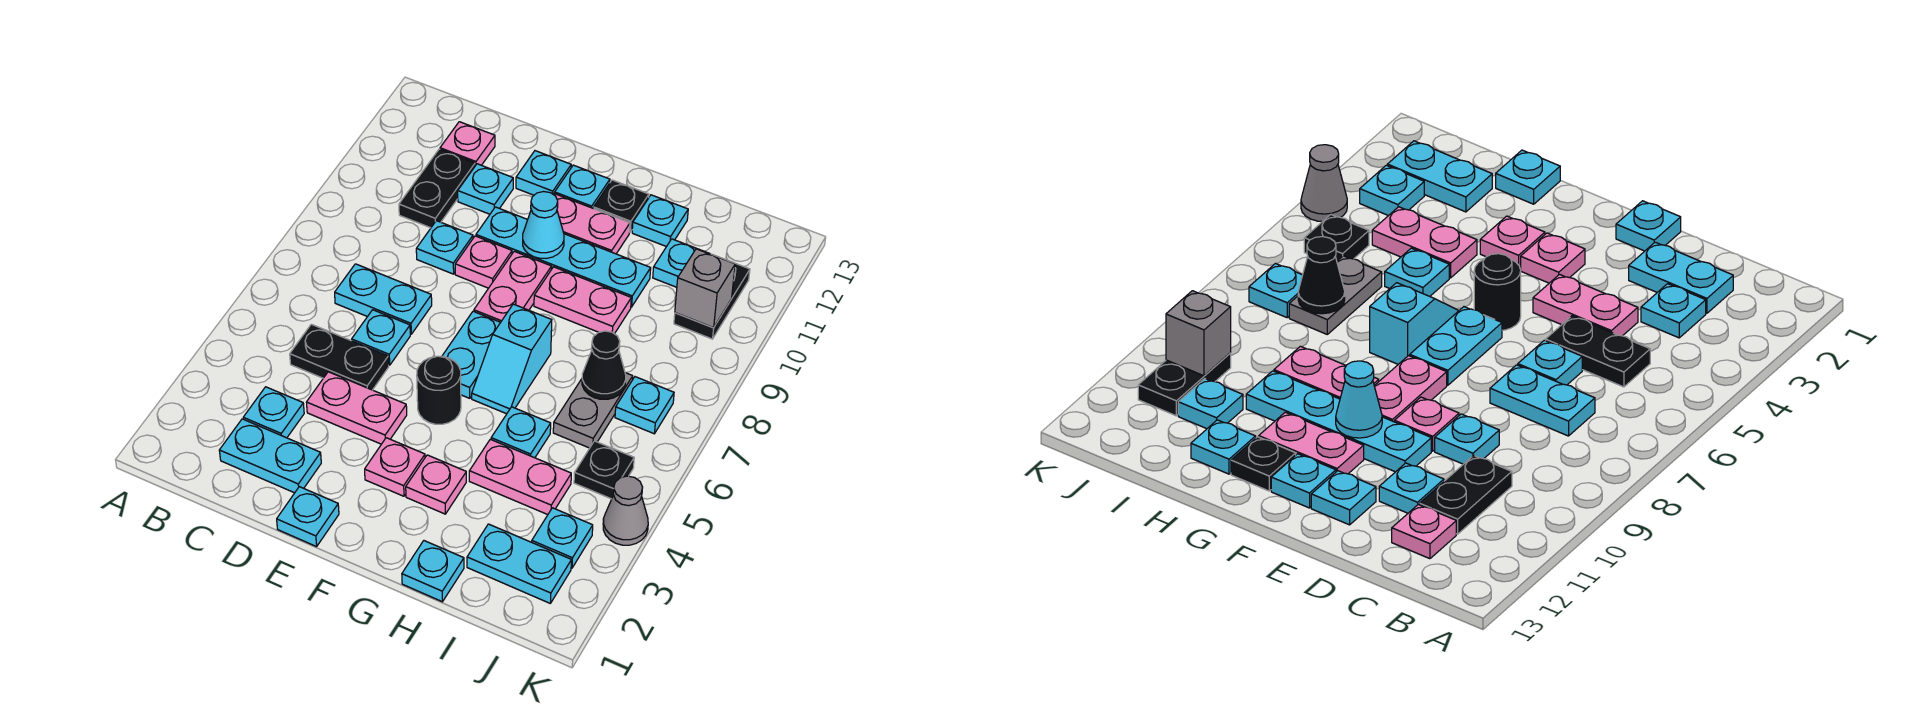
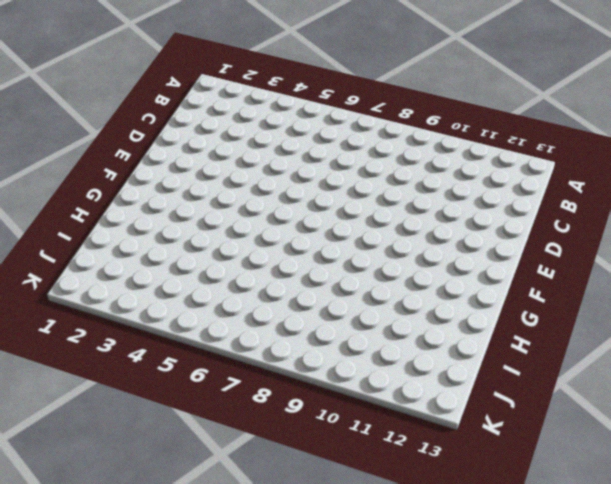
none -> cyan 1x2 plate [219,419,321,493]
none -> cyan 1x1 plate [243,387,304,438]
none -> black 1x2 plate [290,324,389,390]
none -> cyan 1x2 plate [335,264,432,334]

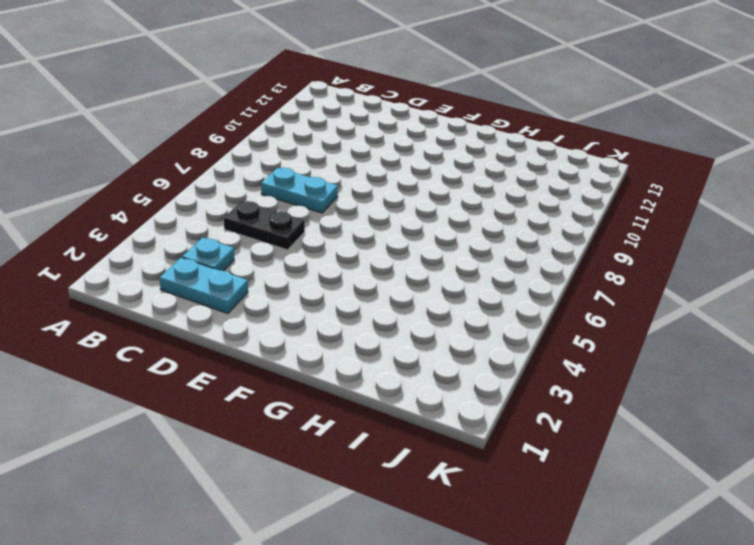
none -> black 1x2 plate [399,149,475,228]
none -> pink 1x1 plate [440,122,495,166]
none -> pink 1x2 plate [306,372,407,444]
none -> cyan 1x1 plate [352,310,410,365]

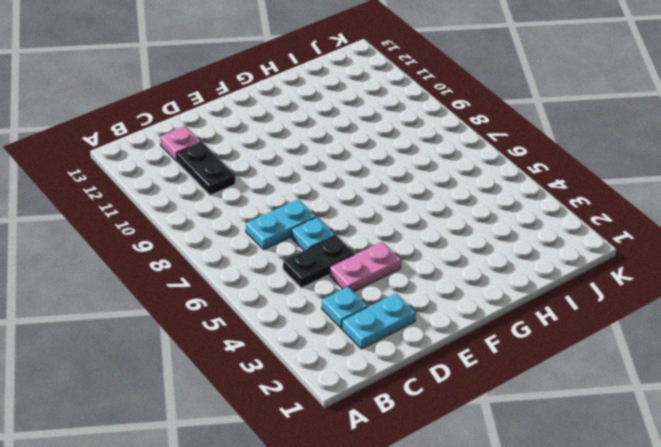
none -> cyan 1x1 plate [416,221,473,274]
none -> cyan 1x1 plate [458,164,513,214]
none -> cyan 1x1 plate [277,487,339,547]
none -> pink 1x1 plate [455,236,512,288]

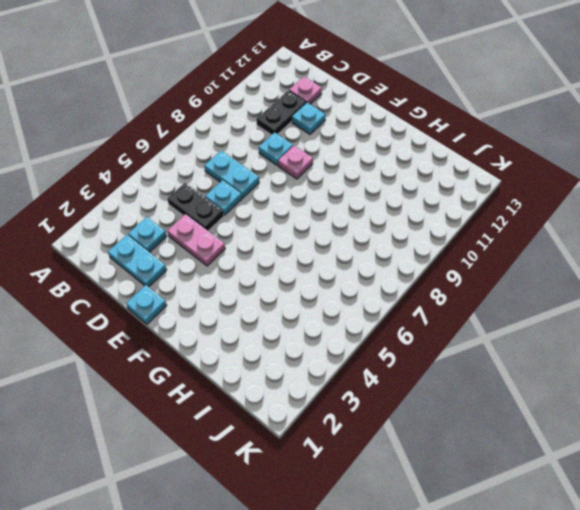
none -> cyan 1x4 plate [476,207,651,307]
none -> cyan 1x1 plate [516,151,571,195]
none -> pink 1x1 plate [365,438,425,496]
none -> black 1x1 round brick [417,356,461,424]

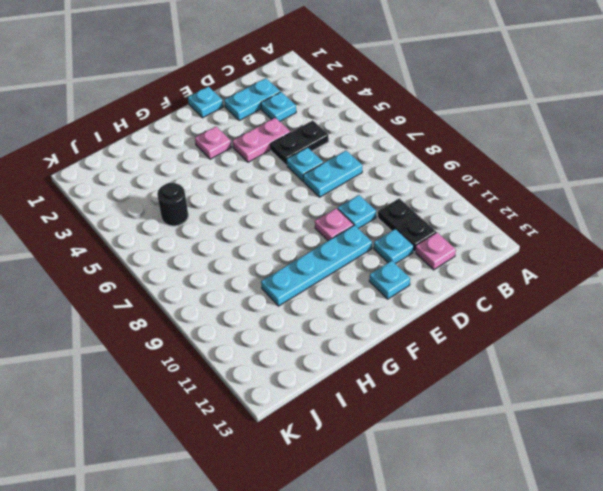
black 1x1 round brick [157,183,188,226] -> black 1x1 round brick moved to [417,356,461,424]
none -> cyan 1x2 plate [442,311,501,398]
none -> pink 1x2 plate [474,251,552,322]
none -> pink 1x2 plate [553,193,630,254]
none -> cyan 1x1 plate [555,165,610,209]

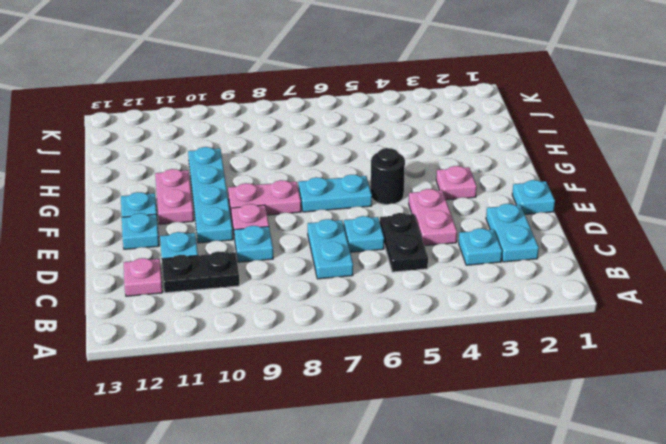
none -> pink 1x1 plate [406,455,466,514]
none -> cyan 1x2 slope [472,304,552,414]
none -> pink 1x2 plate [534,267,631,334]
none -> black 1x1 plate [594,180,649,232]

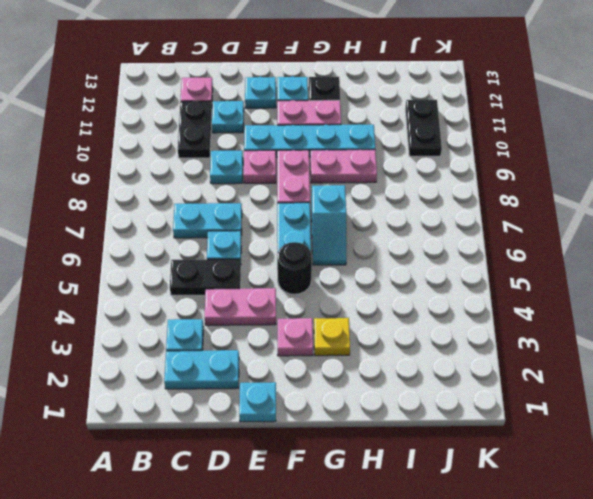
yellow 1x1 plate [314,318,350,356] -> pink 1x1 plate [406,455,466,514]
none -> cyan 1x1 plate [402,541,464,602]
none -> pink 1x2 plate [469,439,571,515]
none -> cyan 1x1 plate [491,407,551,458]
none -> cyan 1x1 plate [632,195,688,247]

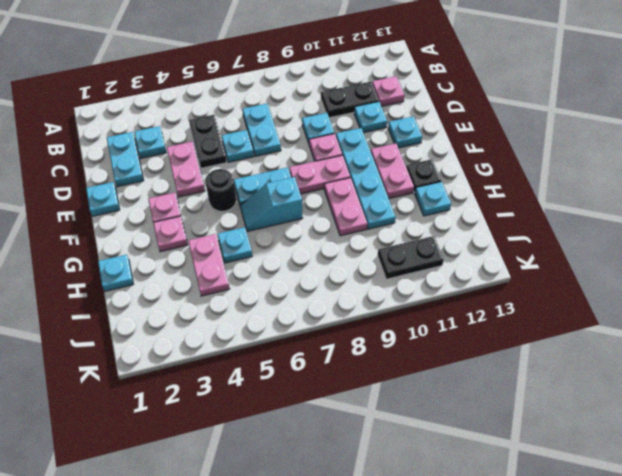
none -> cyan 1x1 plate [555,165,610,209]
none -> cyan 1x2 plate [467,524,571,603]
none -> grey 1x2 plate [553,373,633,448]
none -> cyan 1x1 plate [653,239,709,287]

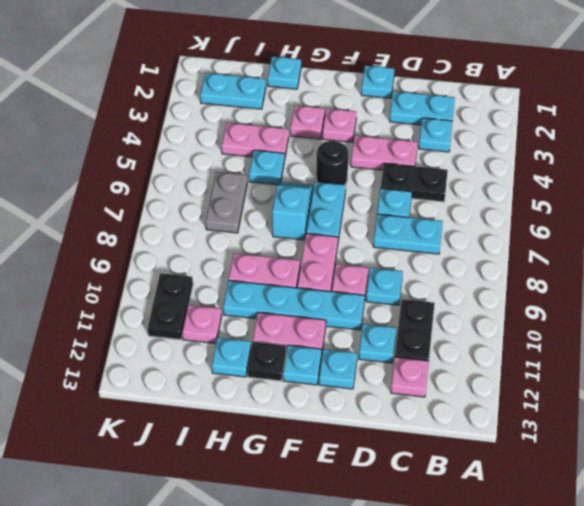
pink 1x1 plate [182,305,222,343] -> cyan 1x1 plate [653,239,709,287]
none -> cyan 1x1 plate [532,508,593,568]
none -> black 1x1 plate [574,441,634,499]
none -> cyan 1x1 plate [615,377,674,434]
none -> grey 1x1 cone [603,476,648,545]

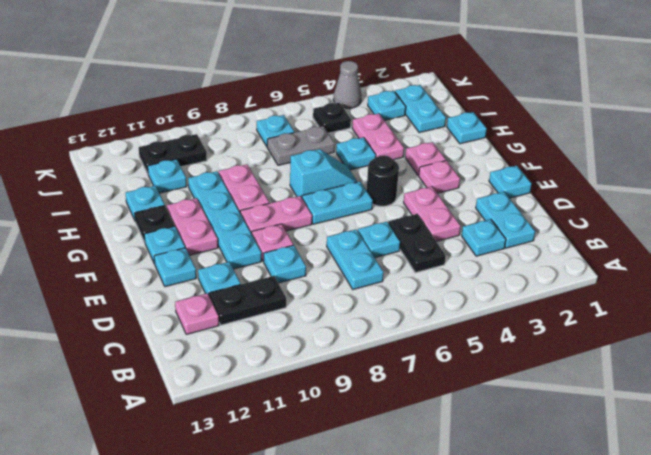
none -> cyan 1x1 cone [523,192,564,258]
none -> black 1x1 cone [582,331,626,399]
none -> grey 1x1 brick [675,249,735,328]

